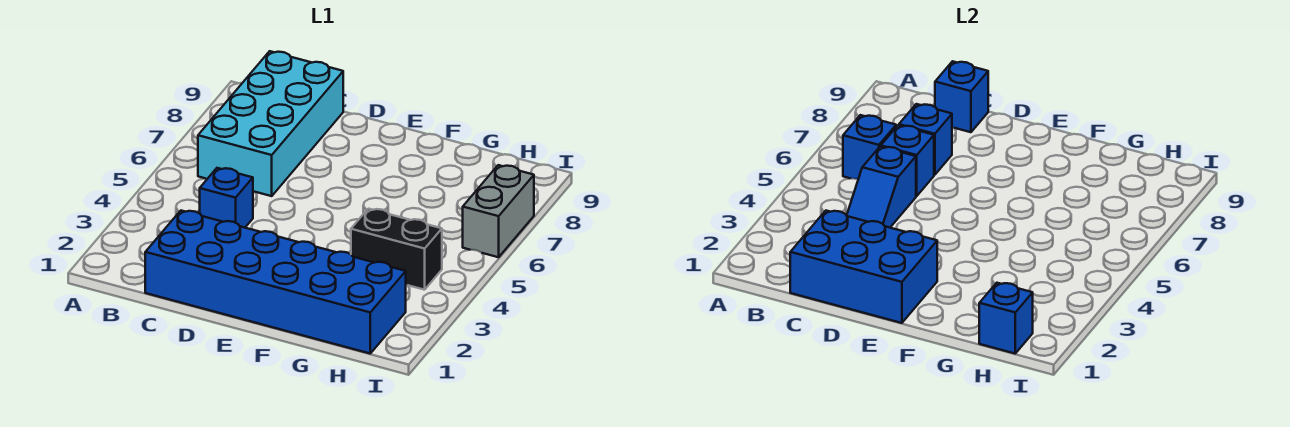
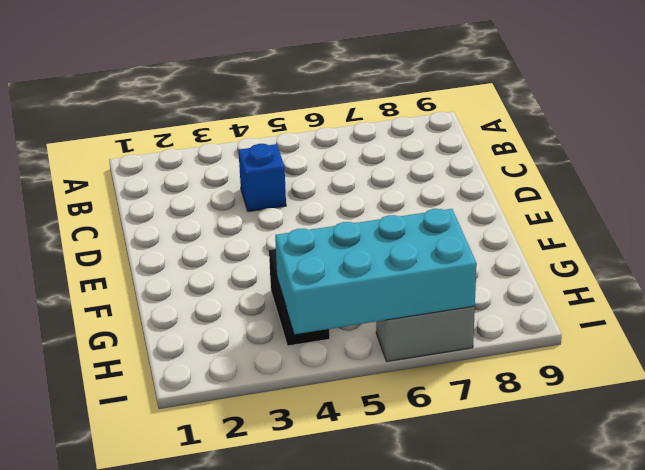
cyan 2x4 brick [275,209,477,334] -> cyan 2x4 brick moved to [198,51,343,196]
none -> blue 2x6 brick [145,211,406,353]
none -> blue 1x1 brick [843,115,896,179]
none -> blue 2x3 brick [790,211,937,323]

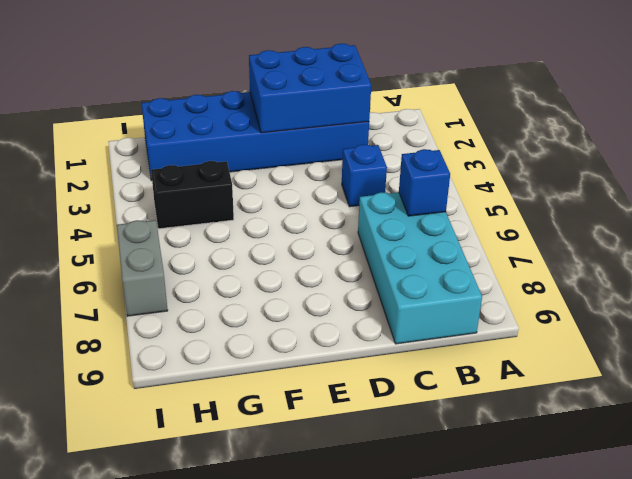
none -> blue 1x2 slope [847,147,916,228]
none -> blue 1x1 brick [881,125,934,196]
none -> blue 1x1 brick [899,104,952,175]

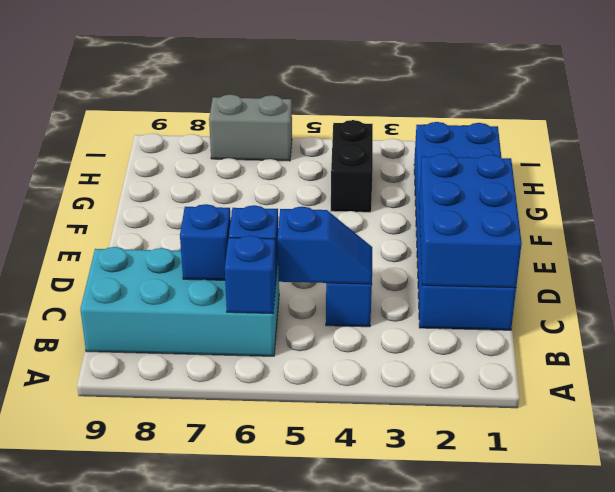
none -> blue 1x1 brick [935,61,988,132]
none -> blue 1x1 brick [979,283,1033,353]

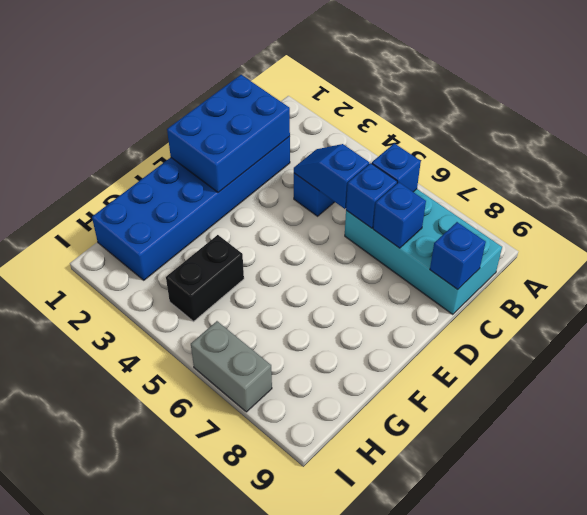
none -> blue 1x1 brick [979,283,1033,353]

